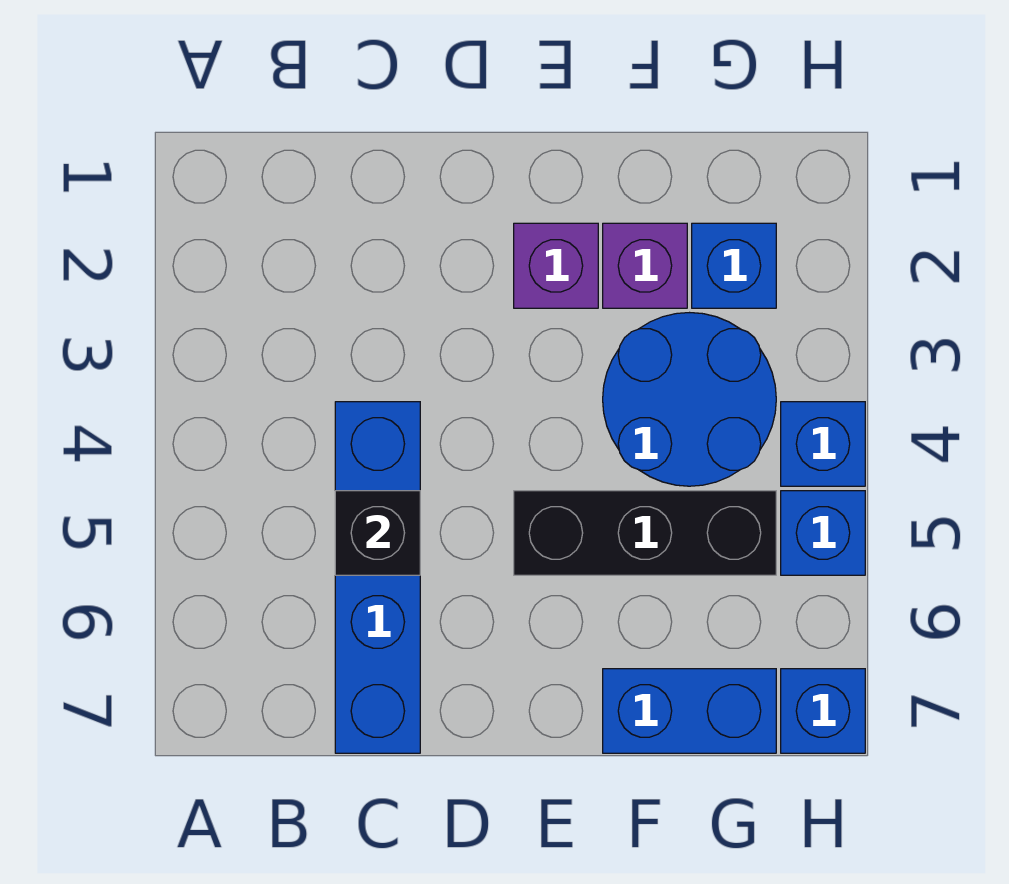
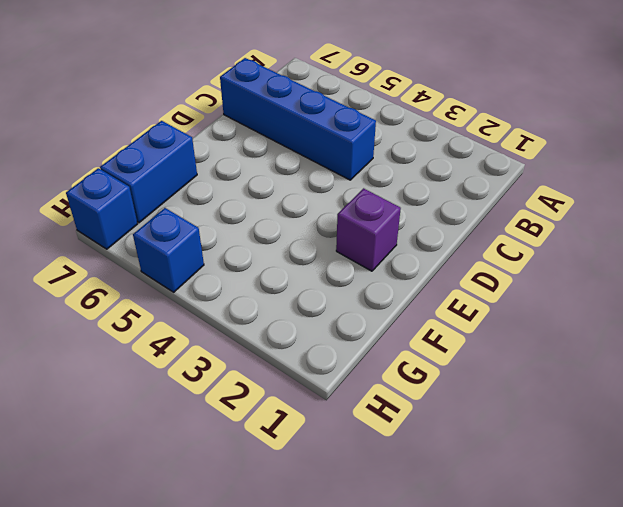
none -> black 1x3 brick [514,491,776,575]
none -> purple 1x1 brick [603,223,687,308]

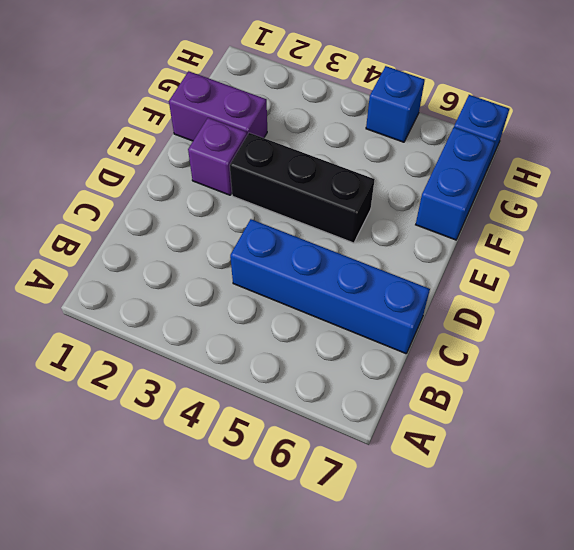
black 1x3 brick [230,133,375,243] -> black 1x3 brick turned to [514,491,776,575]
purple 1x2 brick [169,71,267,141] -> purple 1x1 brick [603,223,687,308]
none -> blue 2x2 round brick [603,313,776,486]
none -> blue 1x1 brick [692,223,776,308]

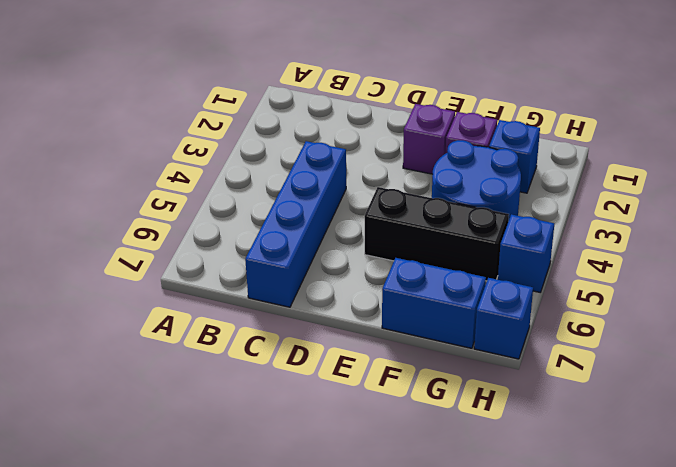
none -> blue 1x1 brick [781,402,865,486]
none -> black 1x1 brick [335,491,420,575]

